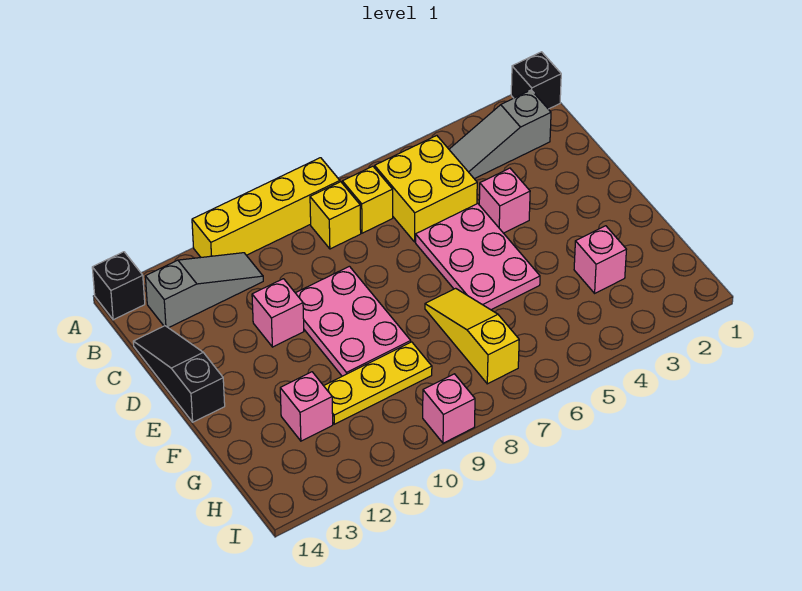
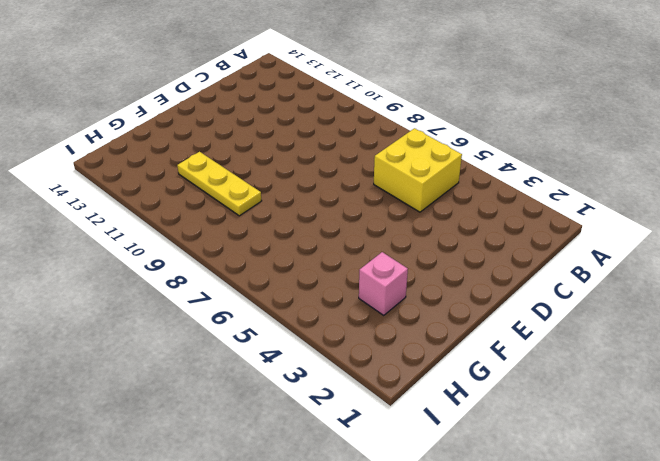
none -> black 1x1 brick [511,52,561,109]
none -> yellow 1x4 brick [192,158,340,257]
none -> black 1x1 brick [92,252,145,320]

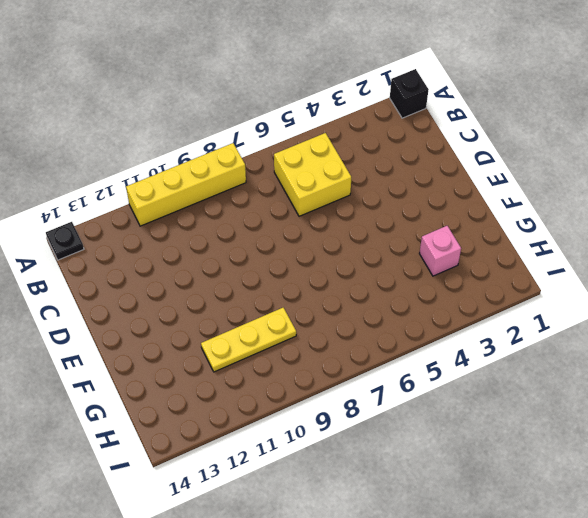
black 1x1 plate [46,222,84,260] -> black 1x1 brick [92,252,145,320]
none -> grey 1x3 slope [449,90,551,179]
none -> yellow 1x1 brick [342,166,393,233]
none -> yellow 1x1 brick [310,182,361,249]

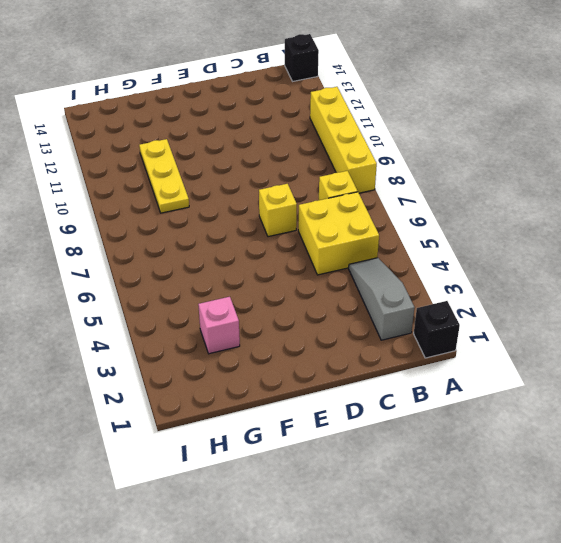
yellow 1x1 brick [259,184,297,237] -> yellow 1x1 brick moved to [310,182,361,249]
none -> grey 1x3 slope [145,253,263,328]
none -> black 1x3 slope [133,326,225,422]
none -> pink 1x1 brick [479,168,530,233]

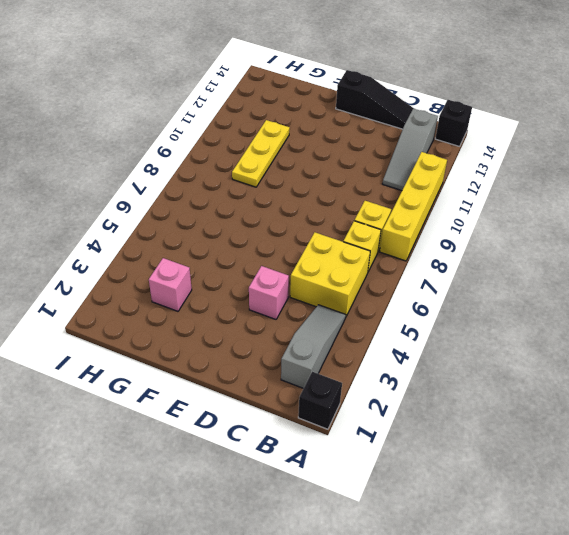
none -> pink 2x3 plate [416,204,540,310]
none -> pink 2x3 plate [296,266,411,376]
none -> pink 1x1 brick [252,279,304,347]

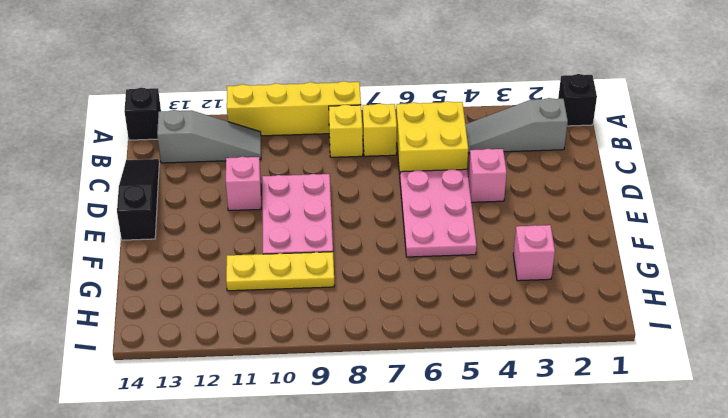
none -> yellow 1x3 slope [425,288,519,384]
none -> pink 1x1 brick [280,372,333,441]
none -> pink 1x1 brick [423,374,475,443]

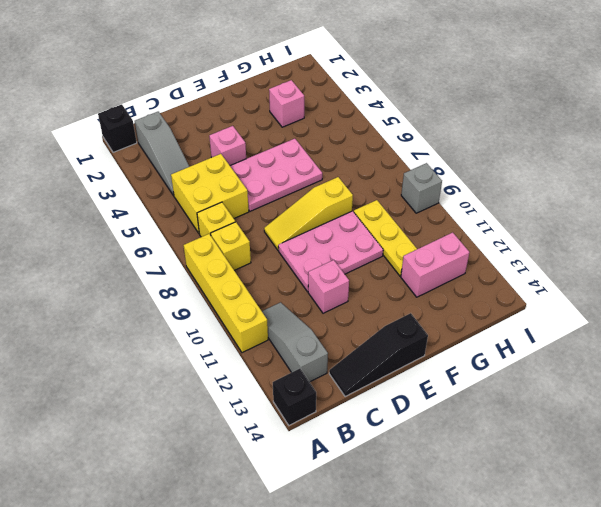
yellow 1x3 slope [264,177,353,250] -> yellow 1x3 slope moved to [425,288,519,384]
pink 1x2 brick [401,232,469,297] -> pink 1x1 brick [280,372,333,441]
grey 1x1 brick [401,163,442,213] -> pink 1x1 brick [423,374,475,443]

